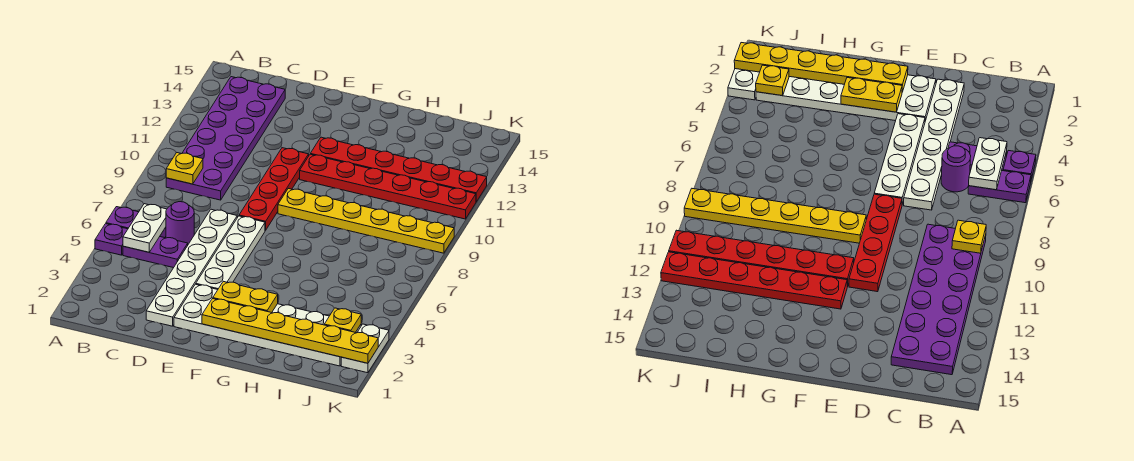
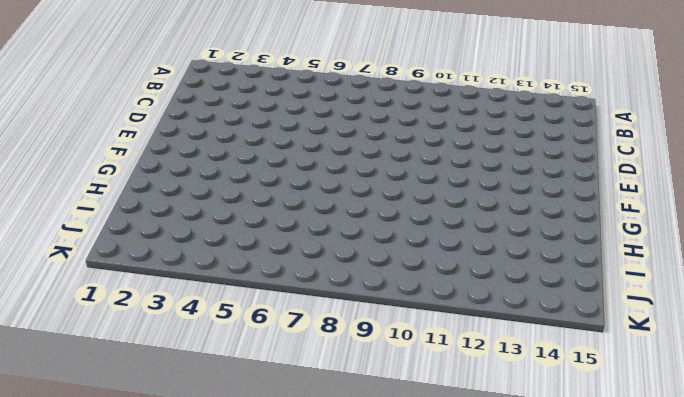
none -> purple 1x1 plate [95,224,128,255]
none -> purple 1x2 plate [106,207,166,238]
none -> purple 1x2 plate [123,237,188,268]

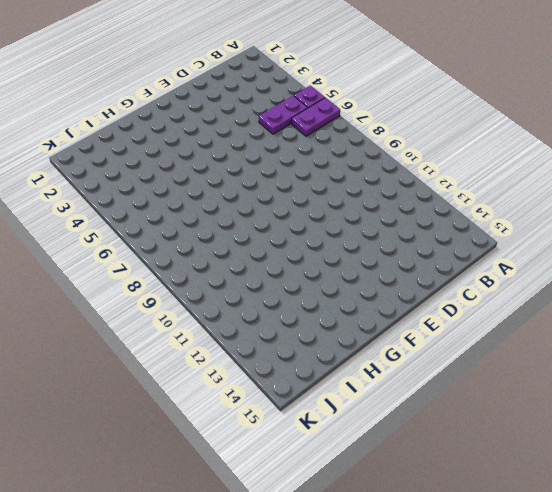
none -> purple 2x6 plate [166,77,285,200]
none -> purple 1x1 round brick [166,202,194,244]
none -> white 1x6 plate [146,209,237,326]

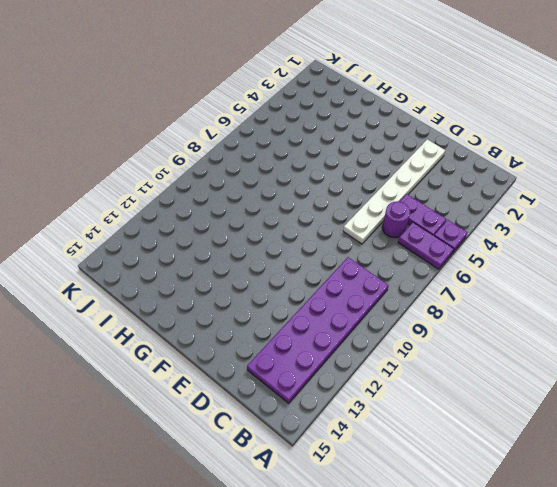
none -> white 2x6 plate [174,284,361,366]
none -> white 1x4 plate [196,216,265,290]
none -> red 1x4 plate [239,148,309,230]

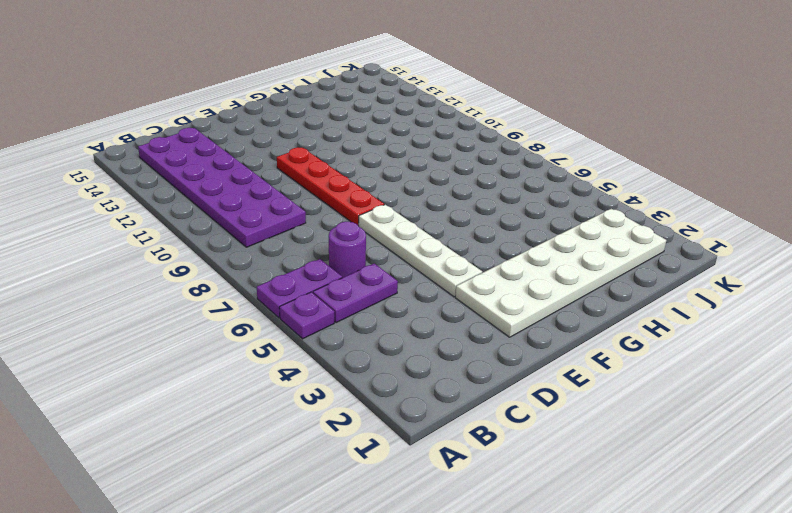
none -> white 1x6 plate [146,209,237,326]
none -> yellow 1x6 plate [278,188,454,253]
none -> red 1x6 plate [300,154,476,219]

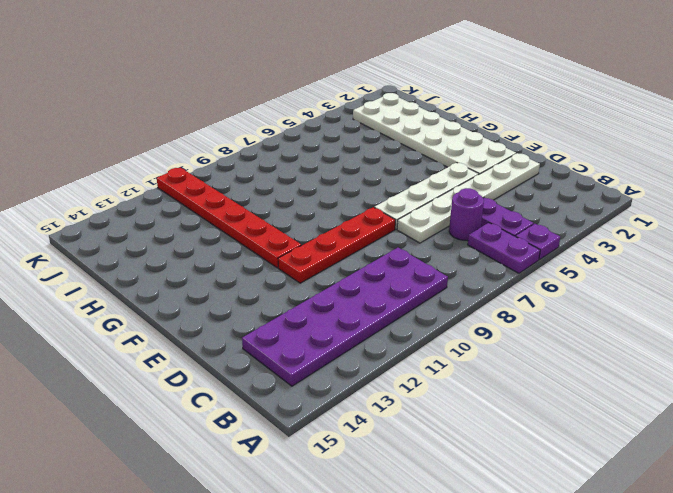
none -> yellow 1x6 plate [278,188,454,253]
none -> red 1x6 plate [311,137,487,202]
none -> white 1x2 plate [341,324,389,373]

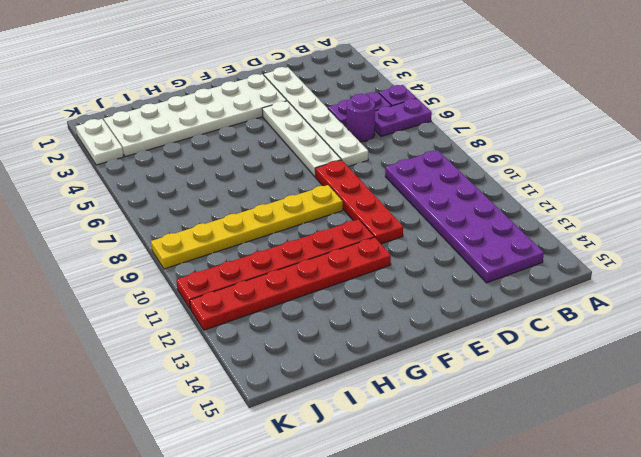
none -> white 1x2 plate [123,204,167,252]
none -> yellow 1x1 plate [166,153,203,184]
none -> yellow 1x6 plate [202,299,378,363]

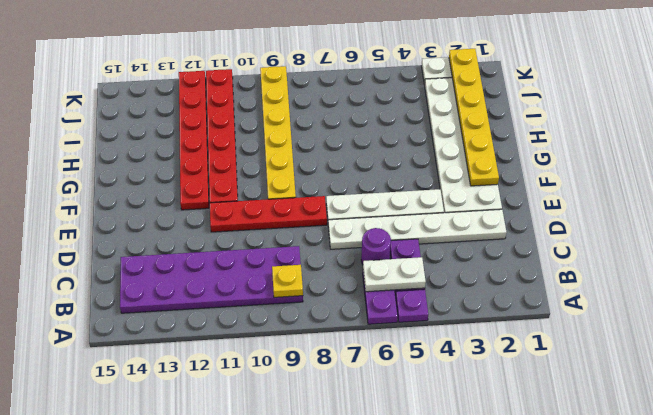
none -> yellow 1x2 plate [213,281,278,313]
none -> yellow 1x1 plate [324,308,361,332]

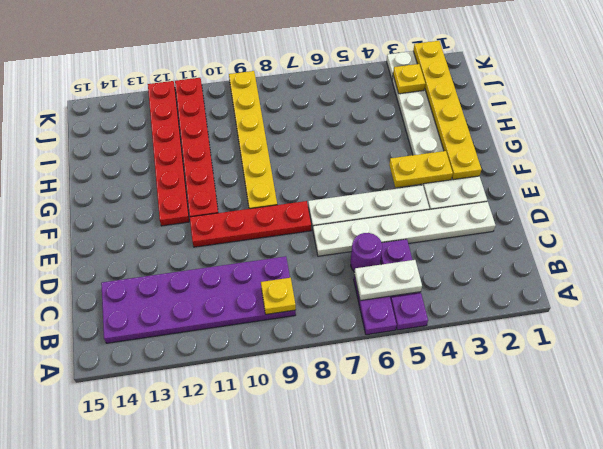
yellow 1x2 plate [389,151,453,187] -> yellow 1x2 plate turned to [213,281,278,313]

